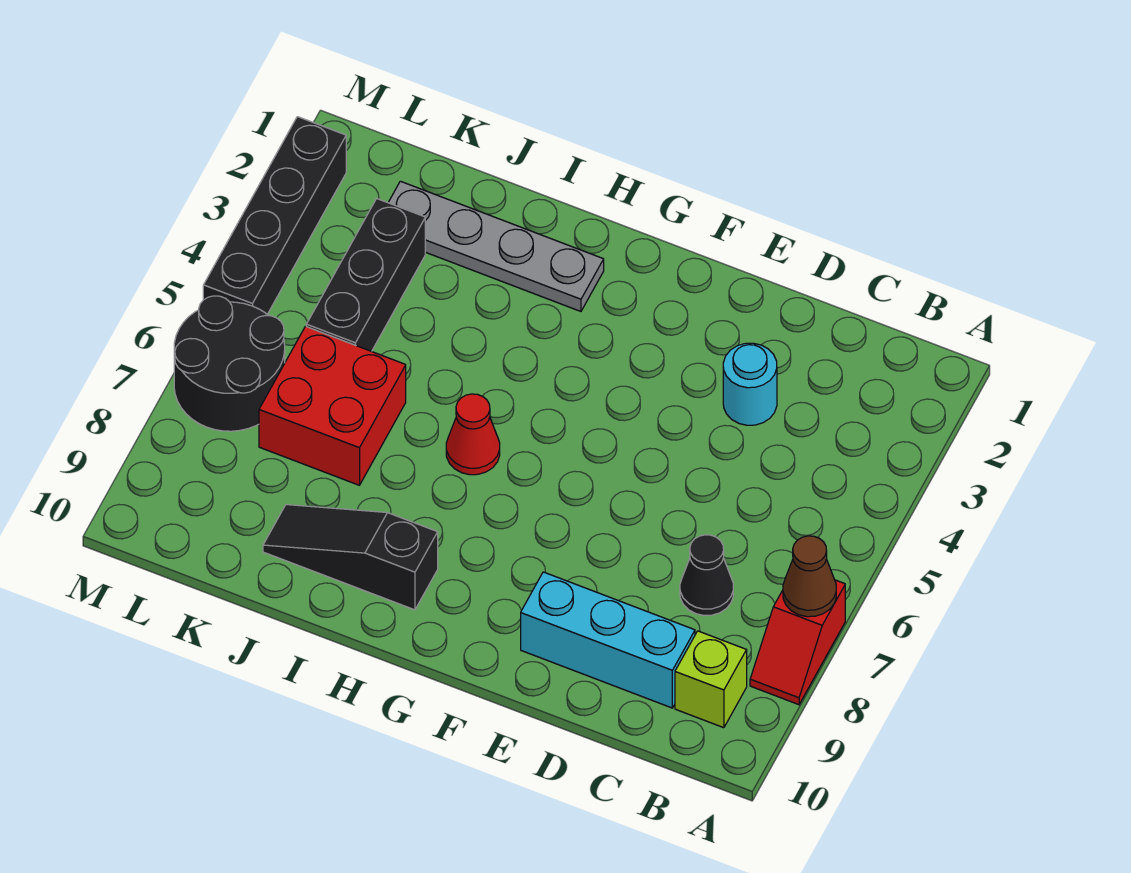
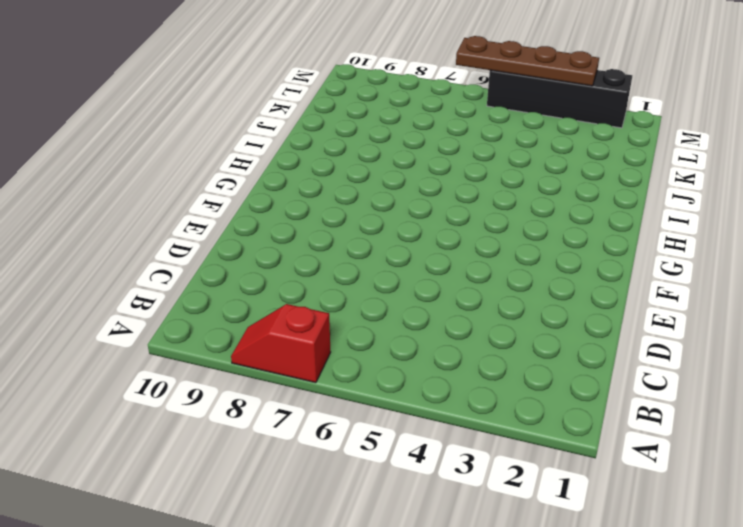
brown 1x4 plate [456,36,599,86] -> none
none -> lime 1x1 brick [675,631,747,728]
none -> black 1x1 cone [680,535,733,616]
none -> cyan 1x3 brick [521,572,695,708]

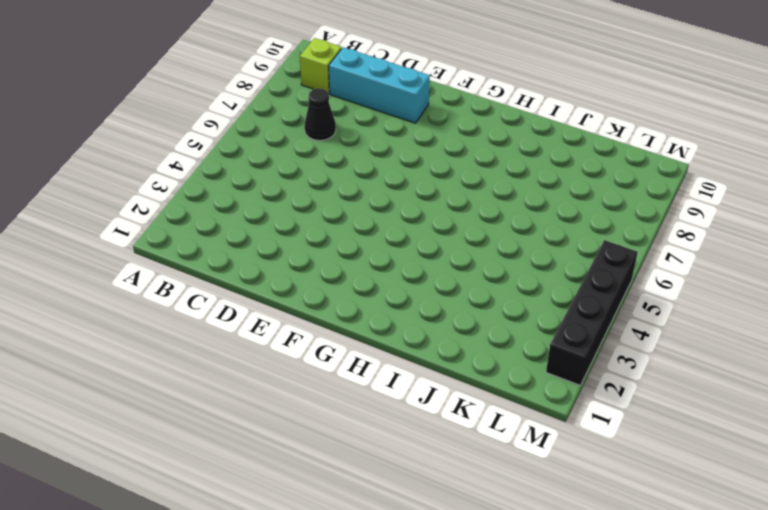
none -> red 1x2 slope [750,580,845,705]
none -> cyan 1x1 round brick [723,343,777,425]
none -> grey 1x4 plate [388,181,604,311]

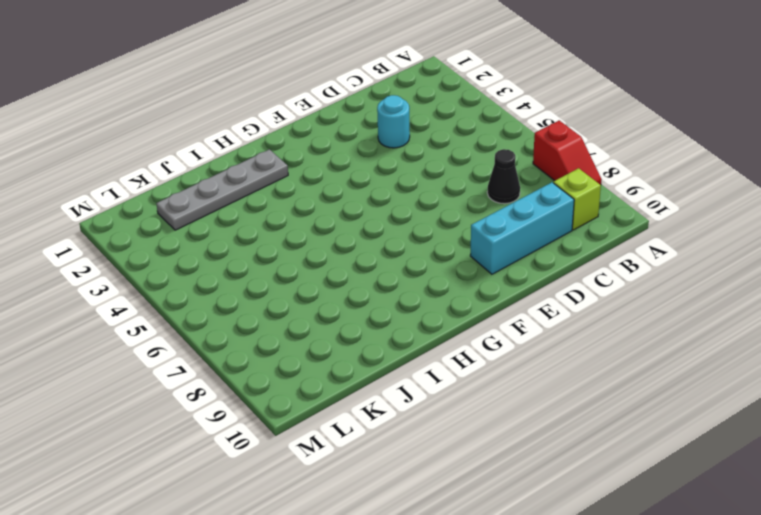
none -> red 1x1 cone [446,394,500,475]
none -> black 1x3 slope [263,505,438,610]
none -> red 2x2 brick [259,326,406,485]

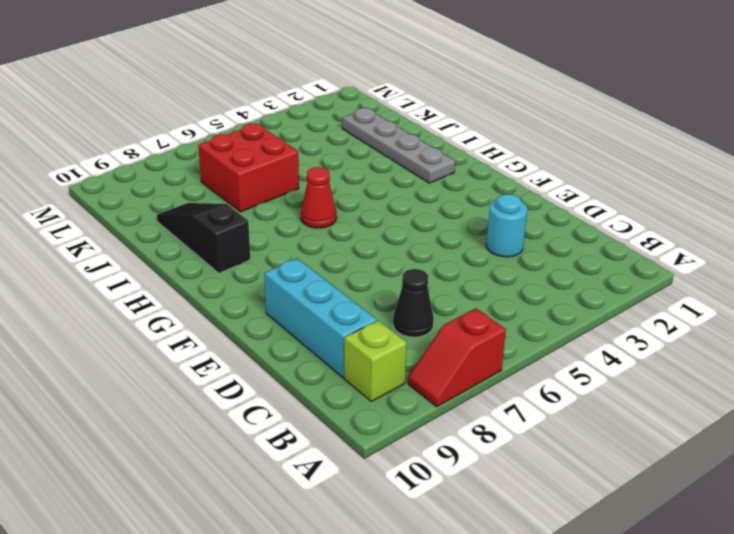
none -> black 1x3 brick [306,199,425,351]
none -> black 2x2 round brick [174,296,285,431]
none -> black 1x4 brick [203,117,346,314]

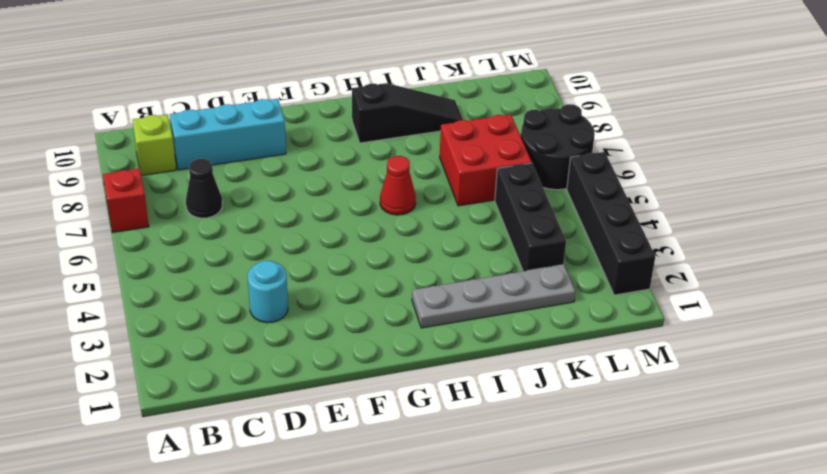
none -> brown 1x1 cone [783,536,836,617]

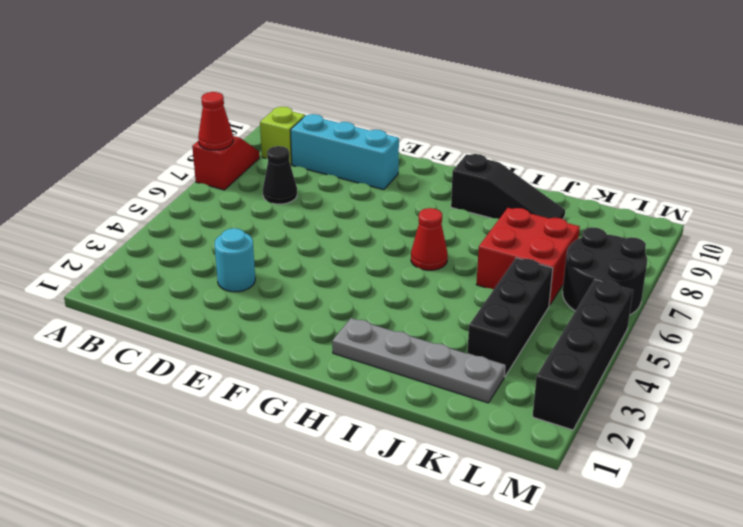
red 1x1 cone [198,92,233,150] -> brown 1x1 cone [783,536,836,617]

